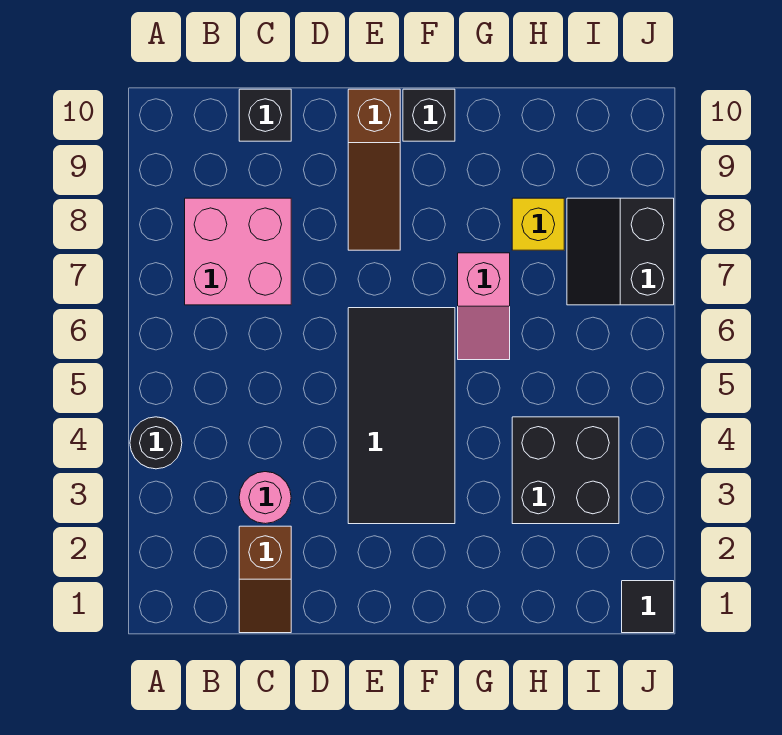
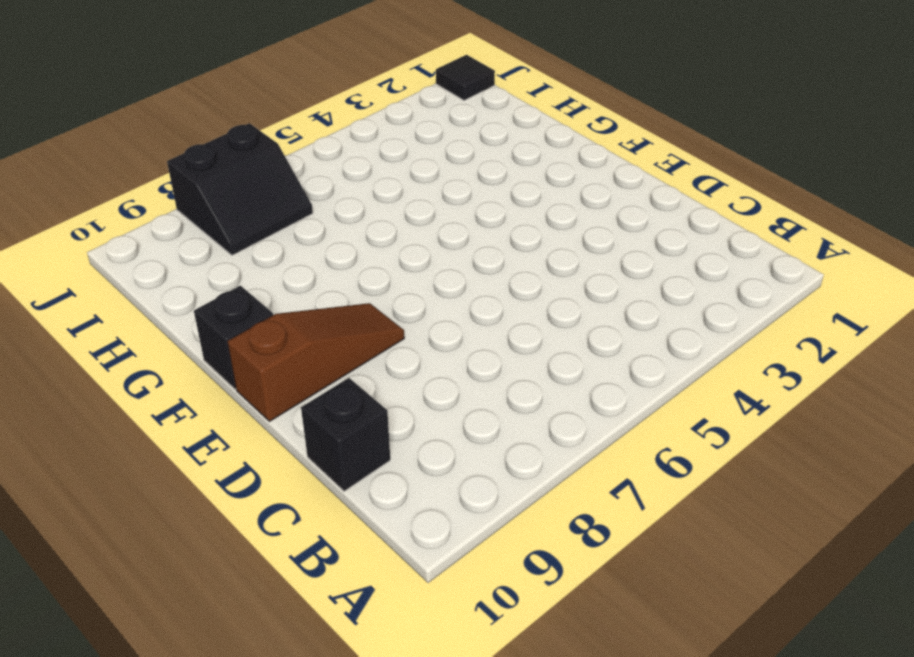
none -> black 1x1 round brick [130,417,182,469]
none -> pink 2x2 brick [185,198,291,305]
none -> brown 1x2 slope [239,526,291,633]

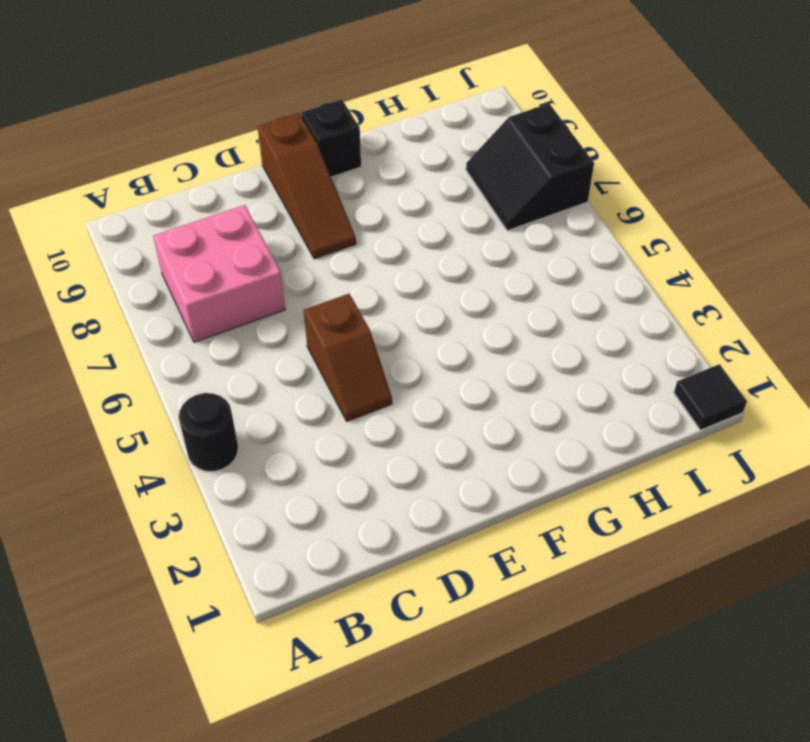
brown 1x2 slope [304,294,392,421] -> brown 1x2 slope moved to [239,526,291,633]
none -> pink 1x1 round brick [239,472,291,524]
none -> black 1x1 brick [239,89,291,141]
none -> black 2x4 tile [348,308,455,524]

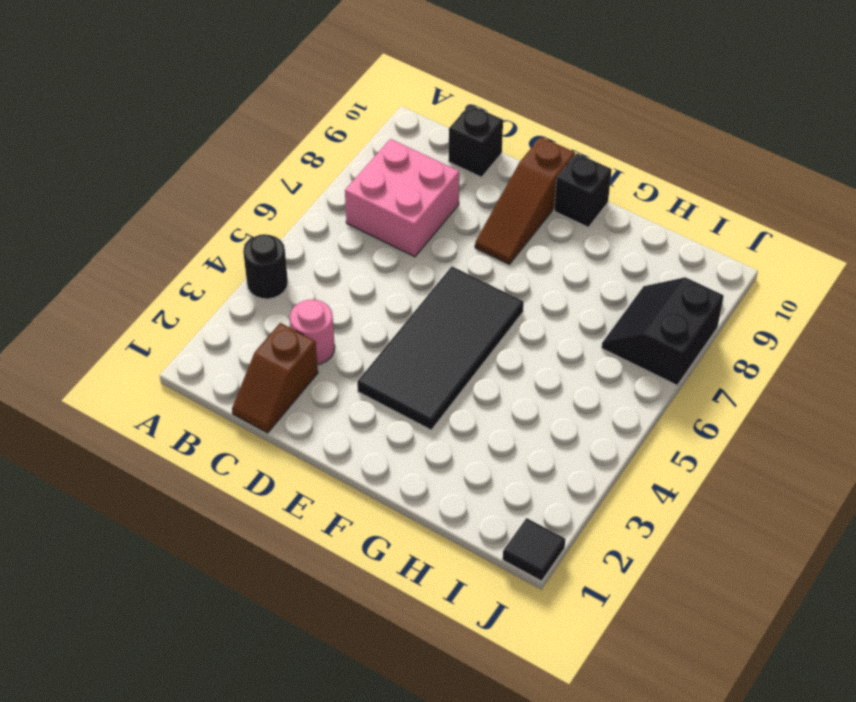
none -> pink 1x2 slope [458,253,510,360]
none -> black 2x2 brick [512,417,619,524]
none -> yellow 1x1 brick [512,198,564,250]

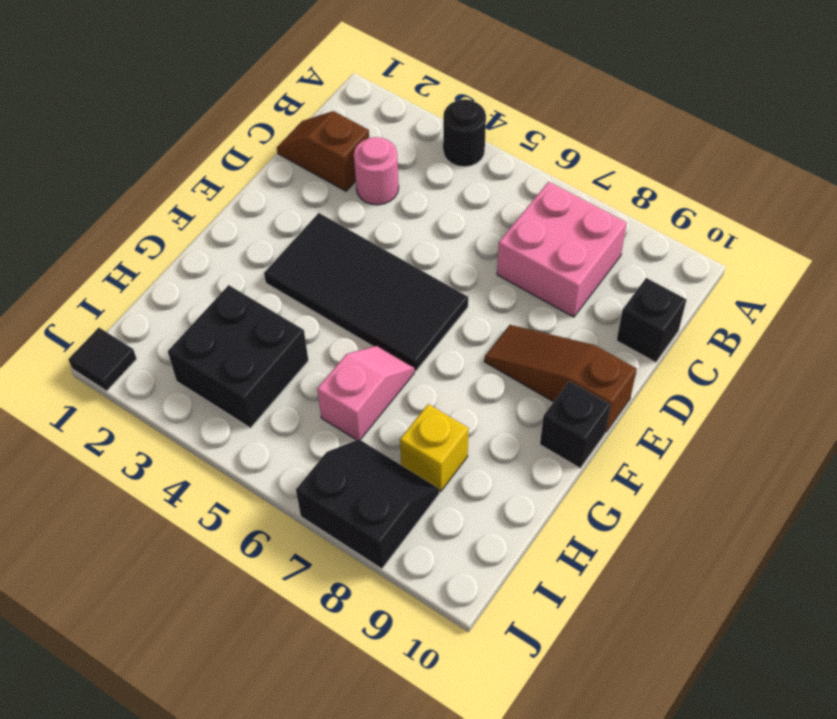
pink 1x2 slope [317,346,414,440] -> pink 1x2 slope turned to [458,253,510,360]

